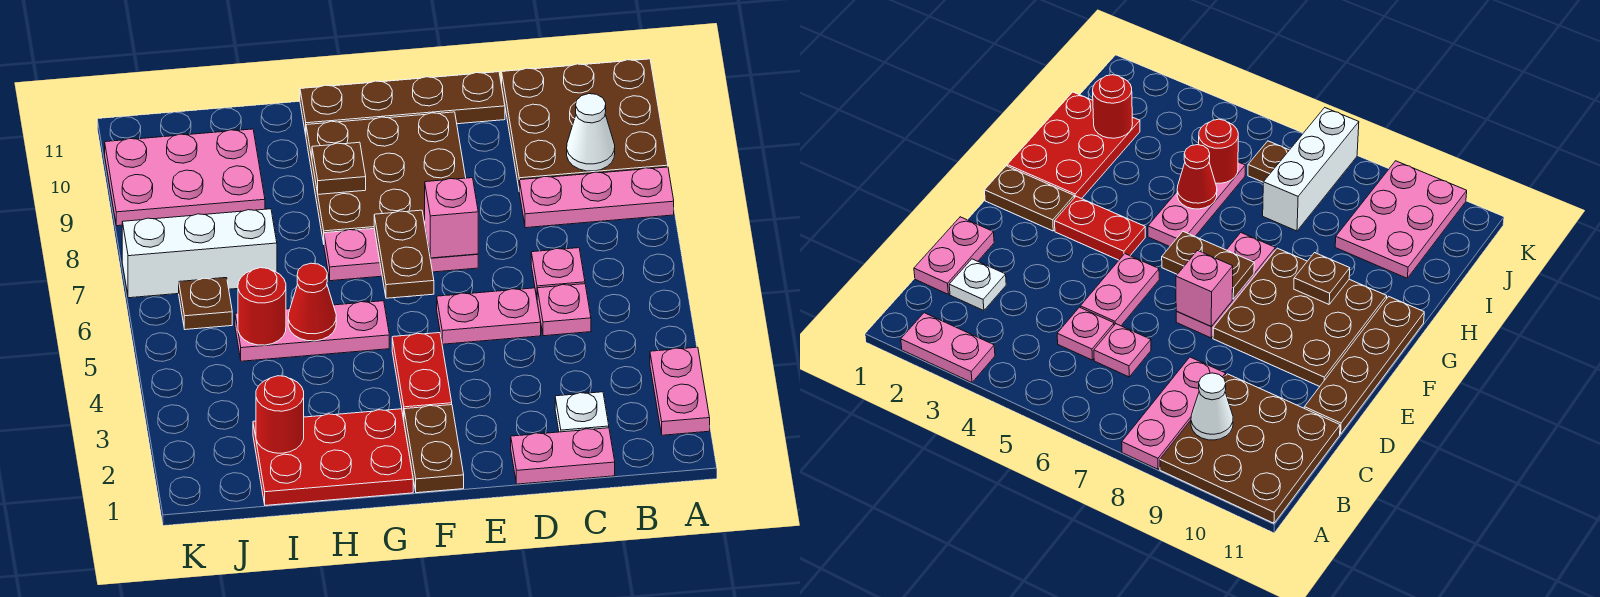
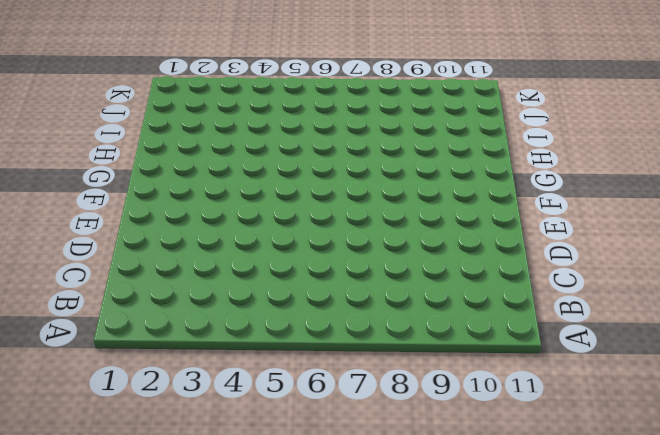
none -> pink 1x2 plate [650,347,710,435]
none -> pink 1x3 plate [519,167,674,228]
none -> brown 3x3 plate [501,59,668,187]

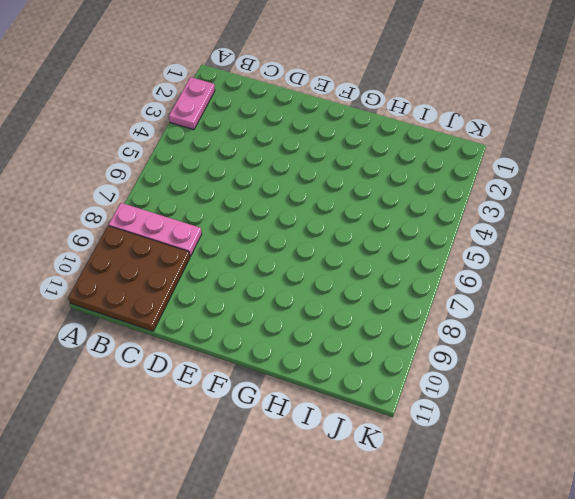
none -> pink 1x2 plate [511,428,615,484]
none -> white 1x1 plate [555,392,609,432]
none -> pink 1x1 plate [537,284,591,336]

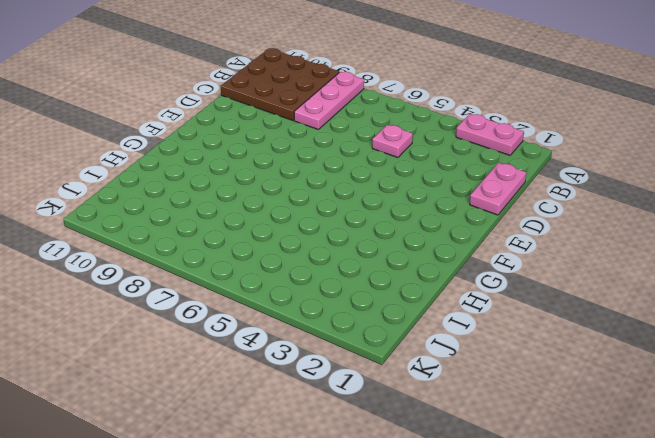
none -> white 1x1 plate [555,392,609,432]
none -> pink 1x1 plate [531,248,585,297]
none -> pink 1x2 plate [437,288,541,344]

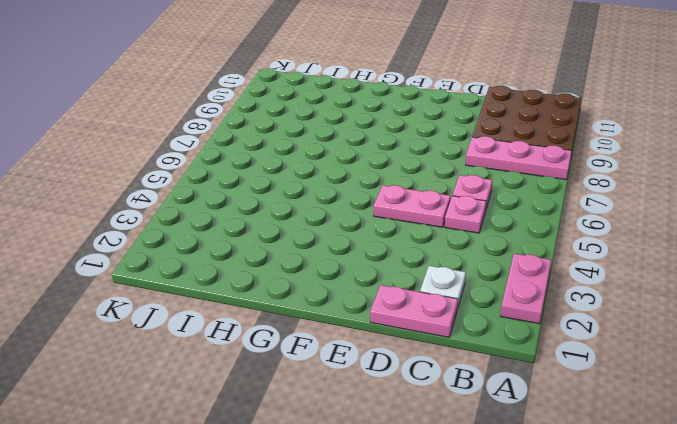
none -> brown 1x4 plate [300,72,505,134]
none -> pink 1x3 plate [324,229,478,281]
none -> brown 3x3 plate [306,112,466,243]

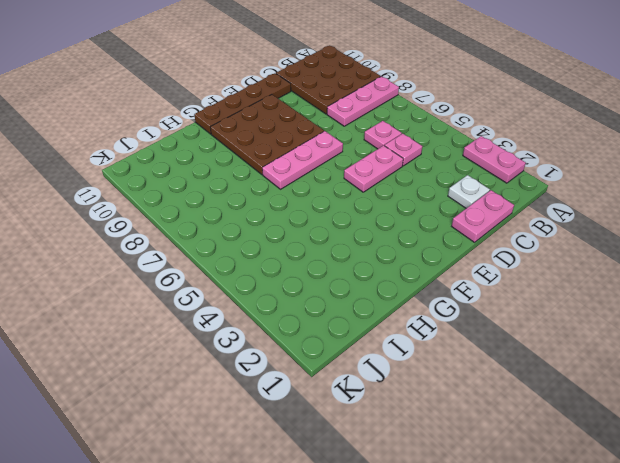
none -> brown 1x2 plate [404,405,464,493]
none -> red 1x2 plate [392,333,452,419]
none -> red 2x3 plate [253,409,413,505]

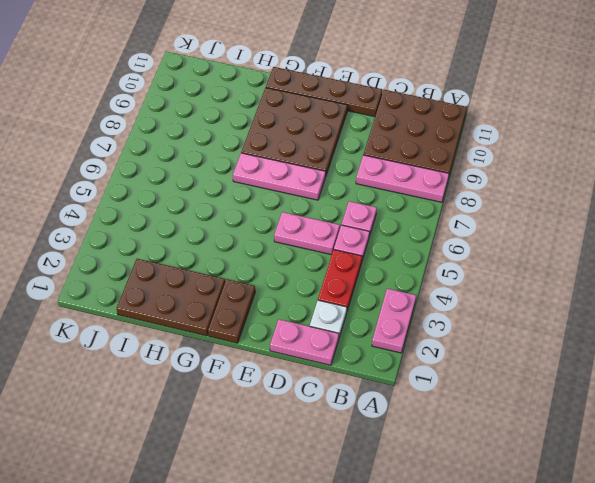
red 1x2 plate [318,250,362,311] -> red 1x2 plate moved to [392,333,452,419]
brown 2x3 plate [117,259,225,336] -> red 2x3 plate [253,409,413,505]
none -> pink 1x3 plate [235,301,389,361]
none -> white 1x3 brick [122,209,277,298]
none -> pink 2x3 plate [105,129,265,226]

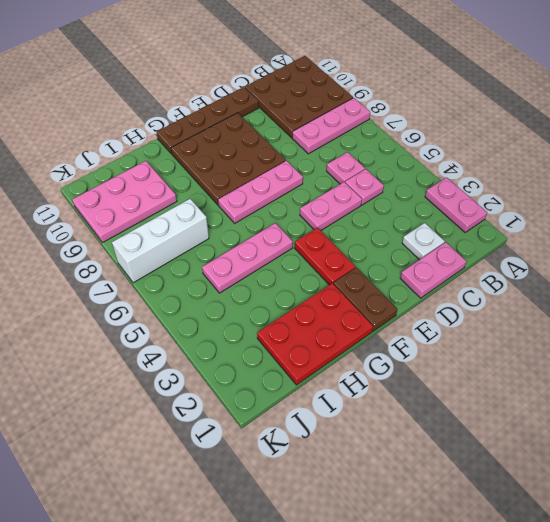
none -> brown 1x1 plate [179,278,232,330]
none -> white 1x1 cone [567,94,615,171]
none -> pink 1x1 brick [424,178,478,258]

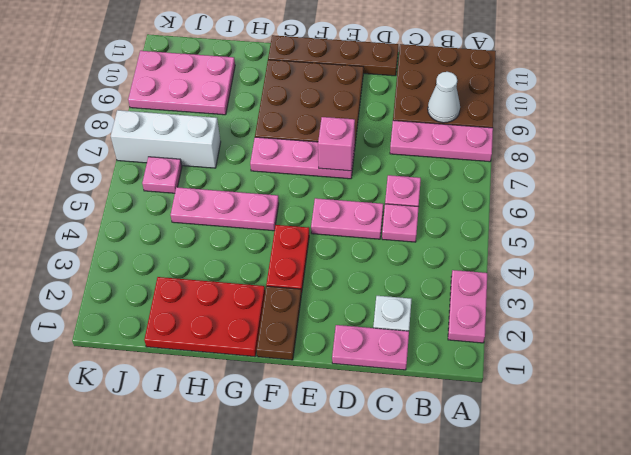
pink 1x1 plate [142,157,182,193] -> brown 1x1 plate [179,278,232,330]
none -> brown 1x2 plate [374,210,434,298]
none -> brown 1x1 plate [312,142,366,194]
none -> red 1x1 cone [288,263,336,341]

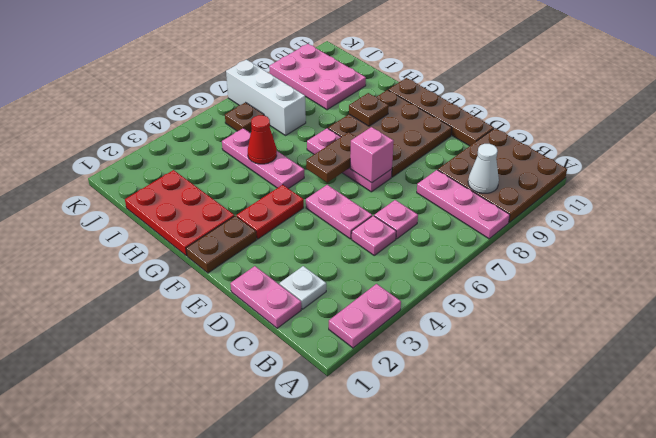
none -> red 1x1 round brick [256,376,304,453]
none -> red 1x1 round brick [238,268,286,345]

